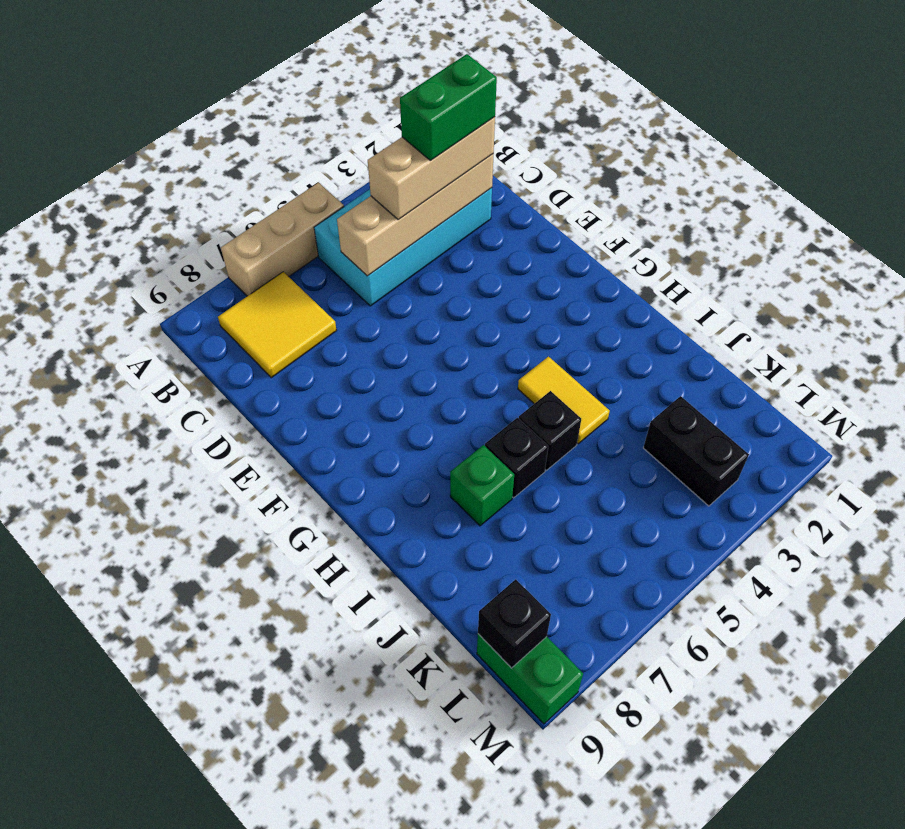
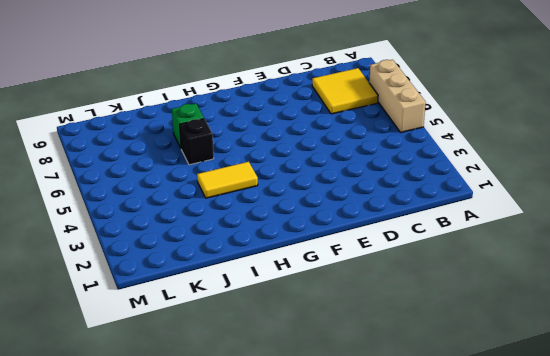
none -> cyan 2x4 brick [314,188,492,306]
none -> black 1x1 brick [519,391,581,470]
none -> black 1x2 brick [643,396,749,506]

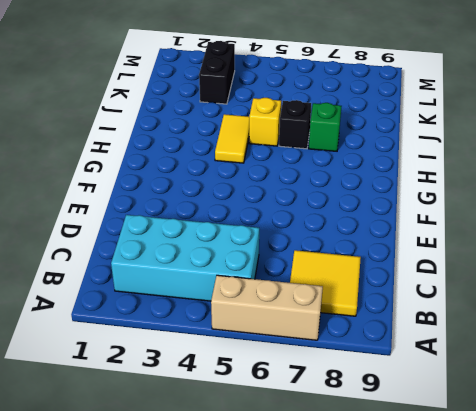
yellow 1x1 brick [249,98,281,146] -> black 1x1 brick [519,391,581,470]
none -> green 1x2 brick [477,634,583,724]
none -> tan 1x4 brick [337,154,494,276]
none -> black 1x1 brick [478,579,551,668]

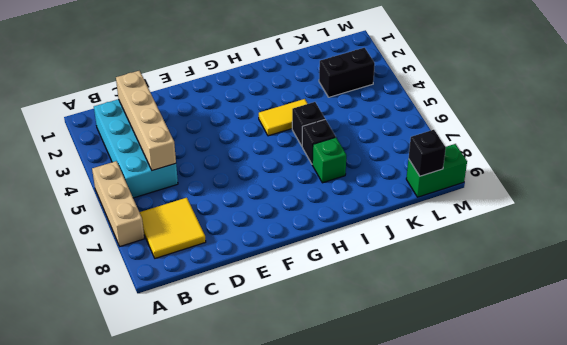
none -> tan 1x3 brick [368,117,495,220]
none -> green 1x2 brick [400,54,497,161]

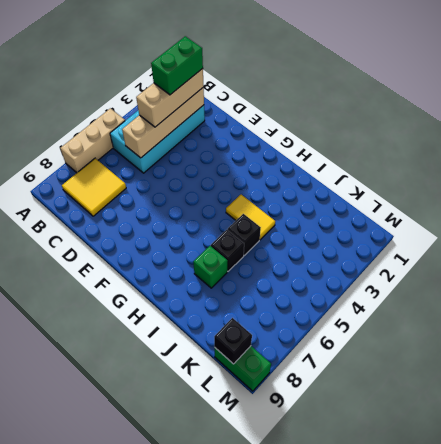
none -> black 1x2 brick [643,396,749,506]

